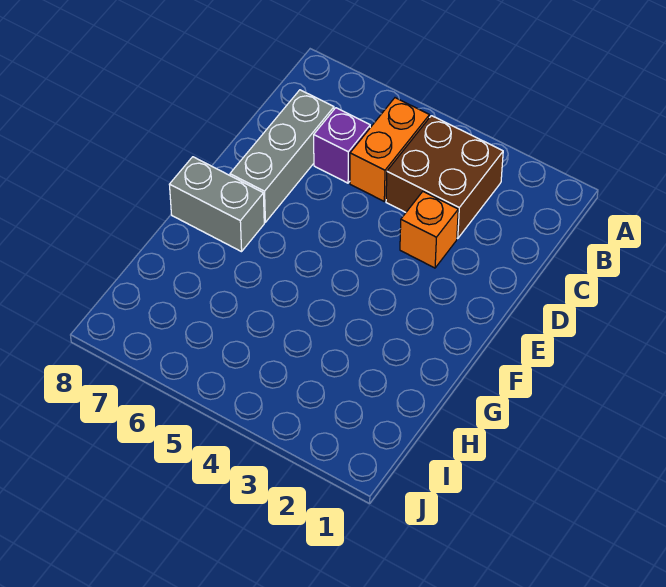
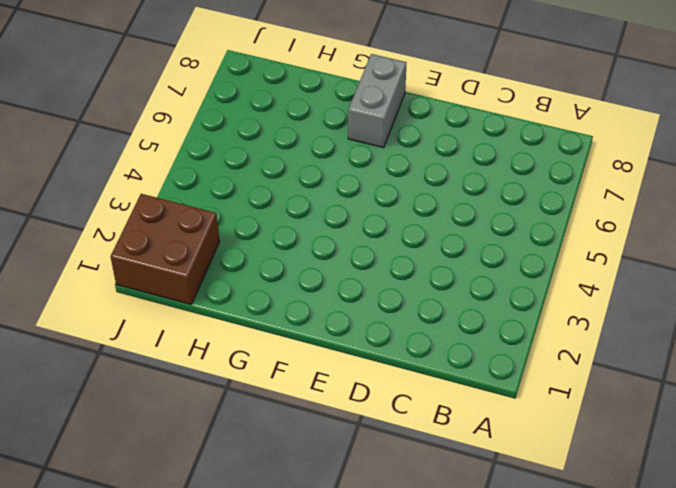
brown 2x2 brick [111,194,220,305] -> brown 2x2 brick moved to [386,116,503,238]
none -> orange 1x2 brick [350,98,429,201]
none -> purple 1x1 brick [314,108,370,183]

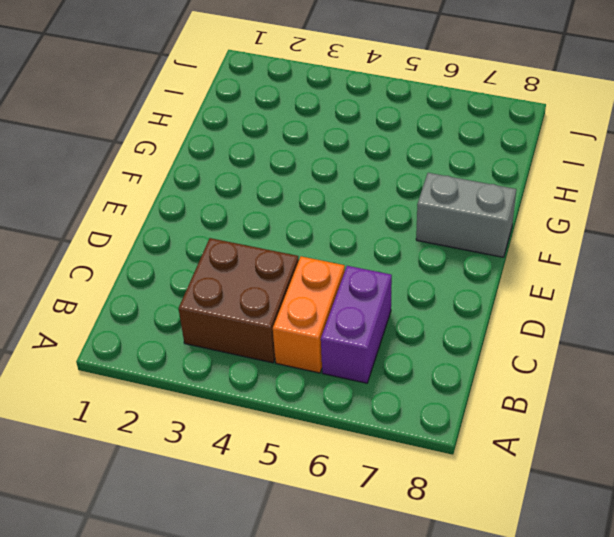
purple 1x2 brick [321,266,392,383] -> purple 1x1 brick [314,108,370,183]
none -> grey 1x3 brick [230,90,334,222]
none -> orange 1x1 brick [400,192,458,268]

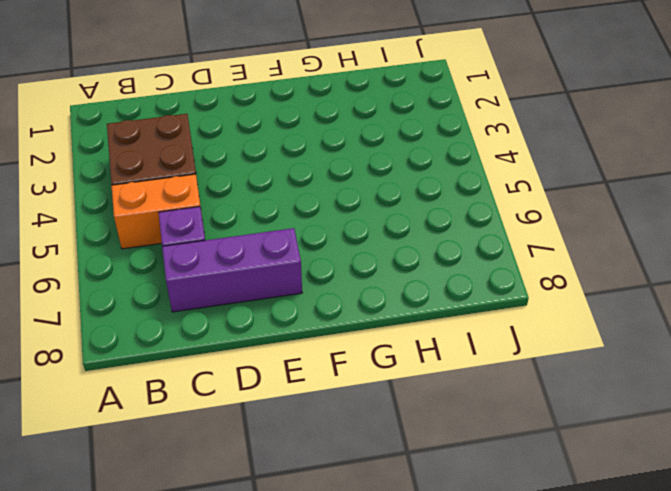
purple 1x3 brick [162,228,302,312] -> grey 1x3 brick [230,90,334,222]
none -> orange 1x1 brick [400,192,458,268]
none -> grey 1x2 brick [169,157,264,252]

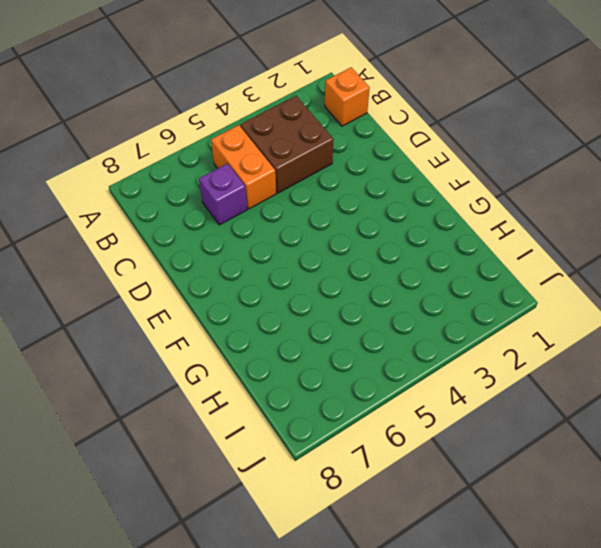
orange 1x1 brick [325,67,370,126] -> orange 1x1 brick moved to [400,192,458,268]
none -> grey 1x3 brick [230,90,334,222]
none -> grey 1x2 brick [169,157,264,252]

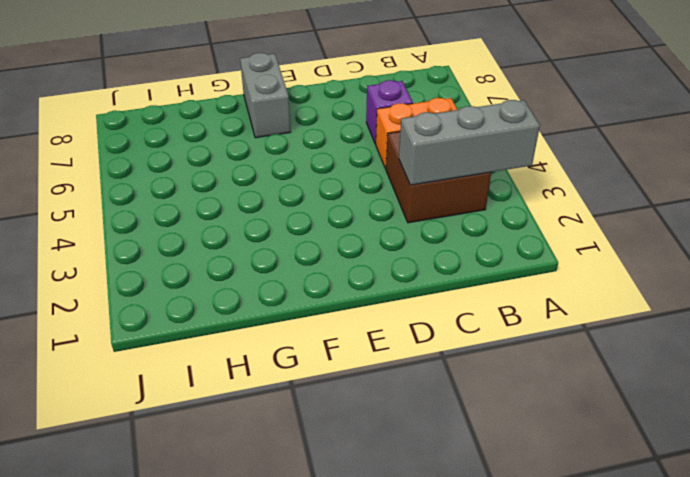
grey 1x3 brick [399,100,540,185] -> grey 1x3 brick moved to [230,90,334,222]
none -> orange 1x1 brick [400,192,458,268]

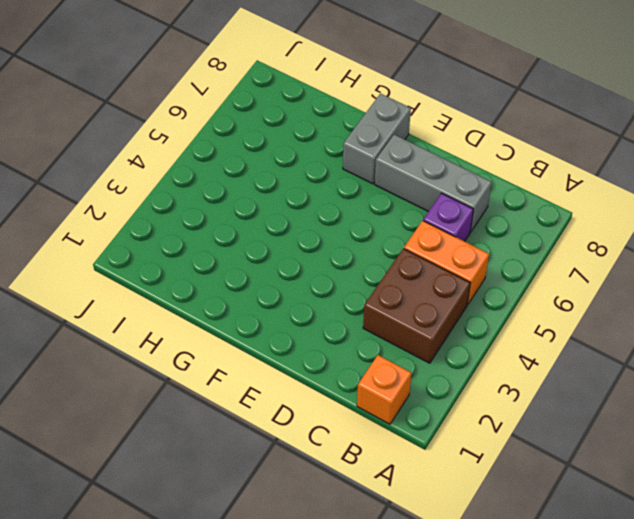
orange 1x1 brick [357,355,411,424] -> orange 1x1 brick moved to [400,192,458,268]

